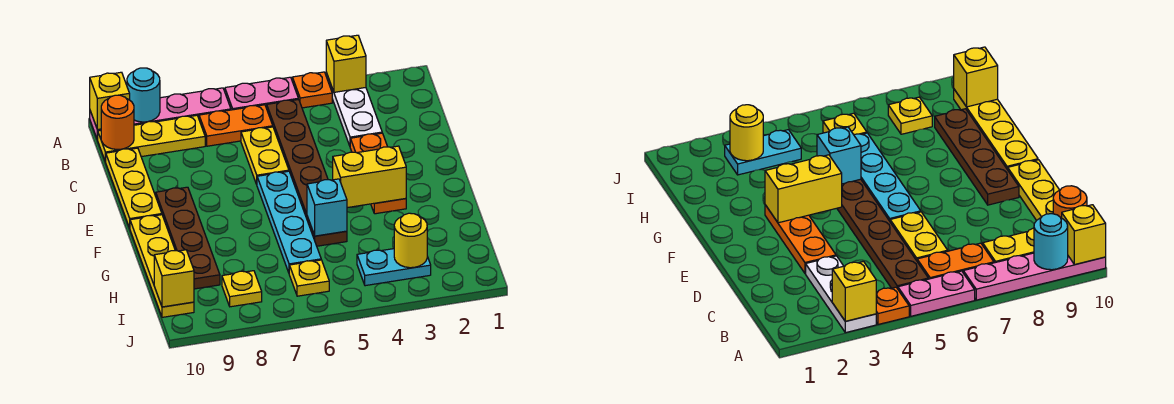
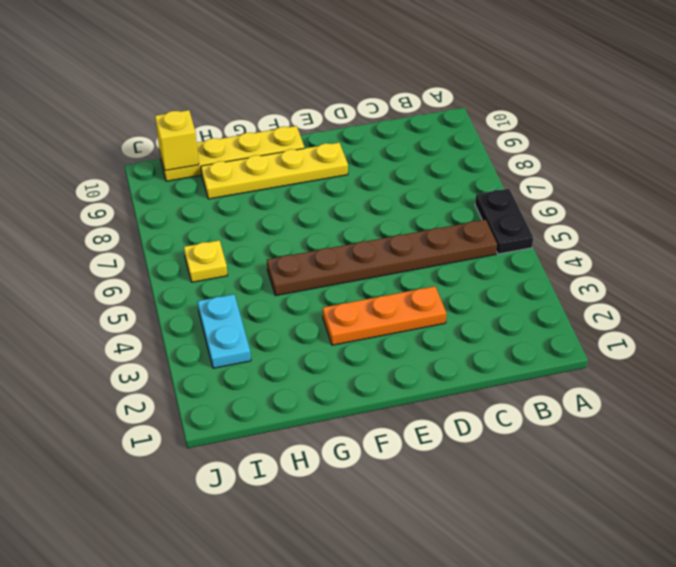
black 1x2 plate [475,189,533,254] -> pink 1x2 plate [225,77,298,110]
yellow 1x4 plate [201,143,348,199] -> brown 1x4 plate [156,187,220,289]
none -> white 1x3 plate [326,73,382,146]
none -> orange 1x1 plate [292,72,332,108]
none -> pink 1x4 plate [90,88,231,140]

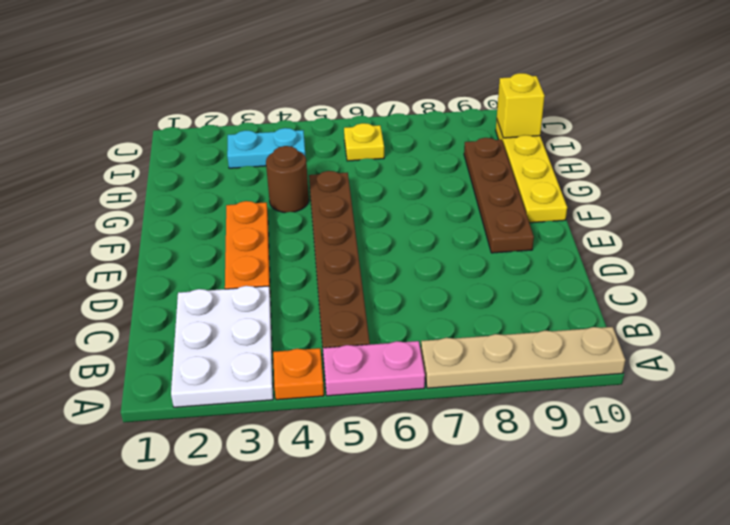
white 2x3 plate [171,286,273,407] -> white 1x3 plate [326,73,382,146]
tan 1x4 plate [421,327,625,388] -> pink 1x4 plate [90,88,231,140]
brown 1x1 round brick [266,146,309,213] -> none
none -> orange 1x2 plate [199,105,273,146]
none -> yellow 1x3 plate [98,115,205,162]
none -> yellow 1x2 plate [241,127,289,184]

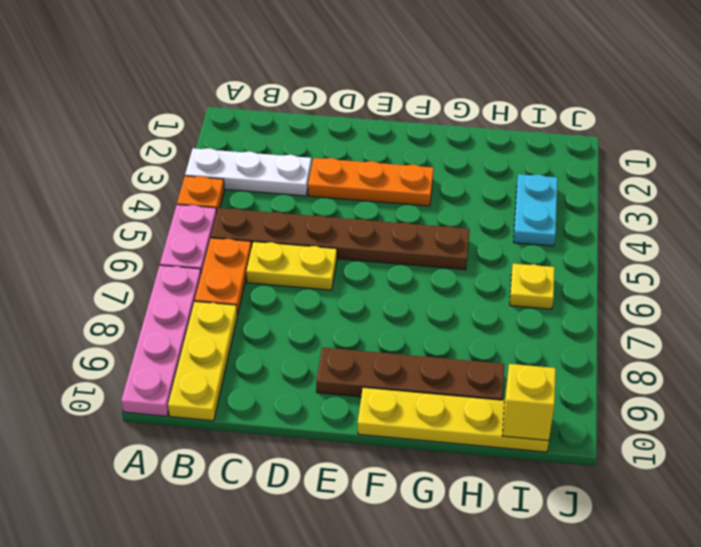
none -> yellow 1x3 plate [106,148,162,228]
none -> cyan 1x4 plate [257,171,321,273]
none -> yellow 1x1 plate [222,271,262,307]

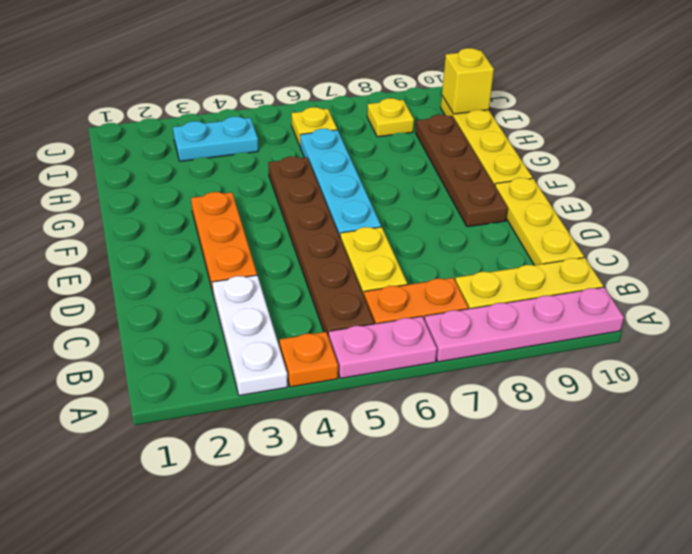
none -> yellow 1x1 brick [326,35,366,92]
none -> cyan 1x1 round brick [127,68,160,122]
none -> yellow 1x1 brick [90,72,130,130]

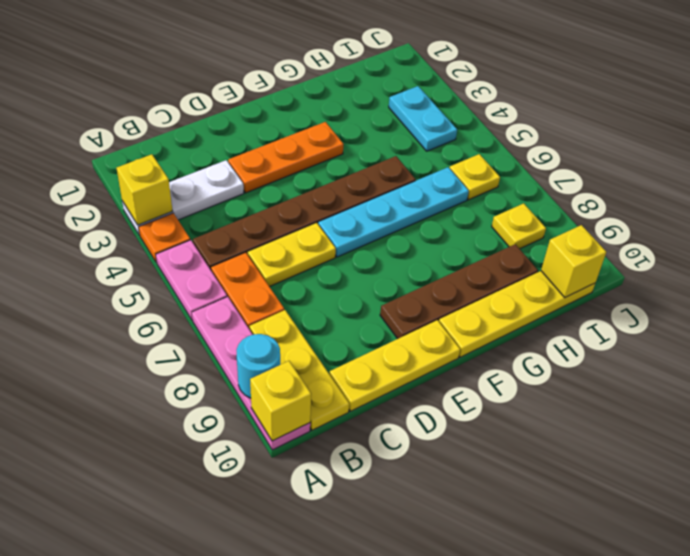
none -> orange 1x1 round brick [101,95,134,149]
none -> yellow 1x2 brick [333,146,406,208]
none -> cyan 1x1 brick [307,179,347,236]

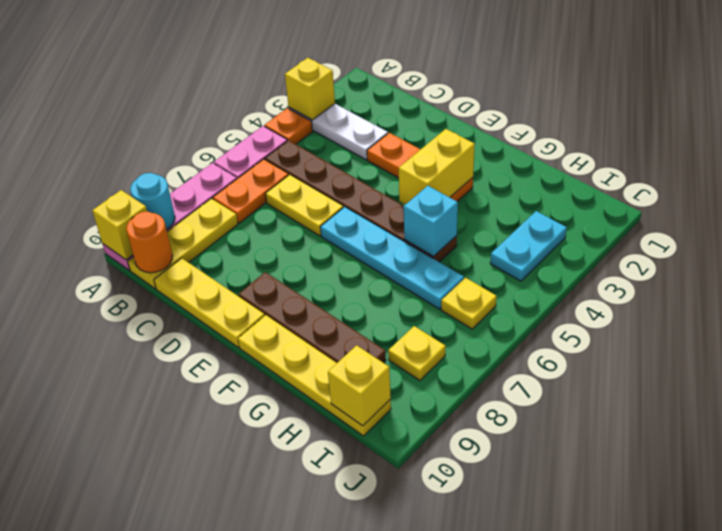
none -> yellow 1x1 round brick [394,213,427,268]

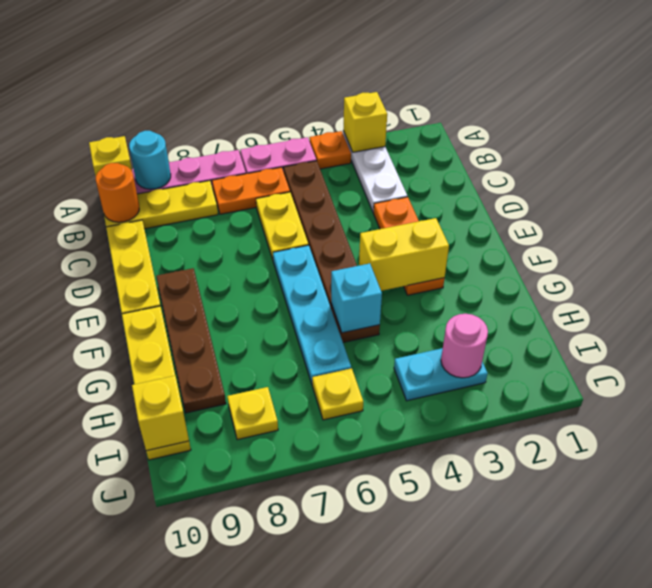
pink 1x1 round brick [441,314,488,378] -> yellow 1x1 round brick [394,213,427,268]

